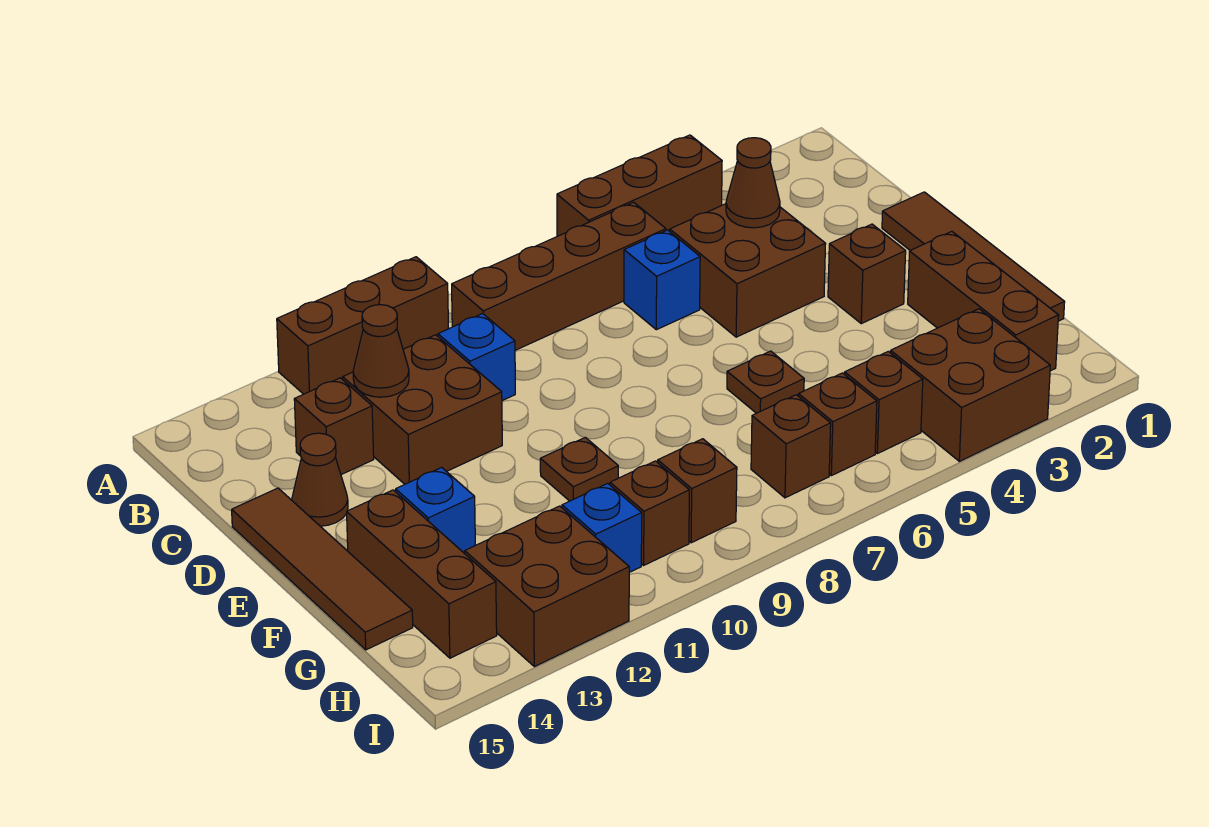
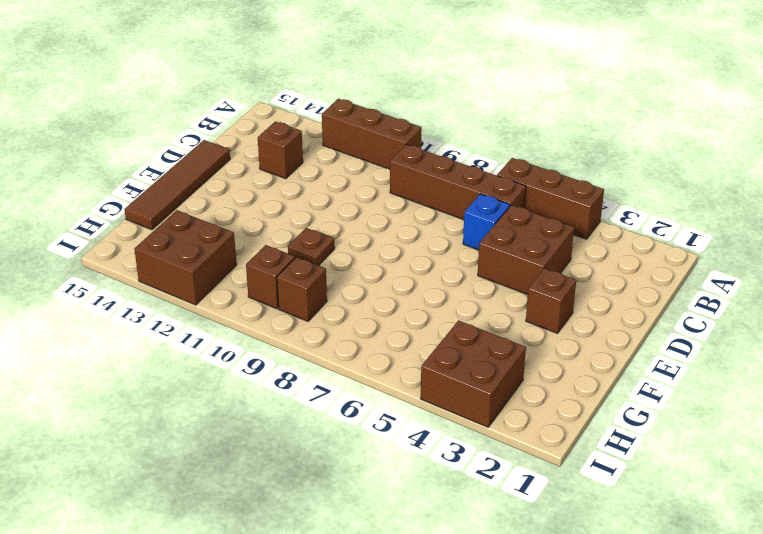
none -> blue 1x1 brick [438,314,515,401]
none -> brown 2x2 brick [343,335,502,484]
none -> brown 1x4 tile [882,192,1065,321]

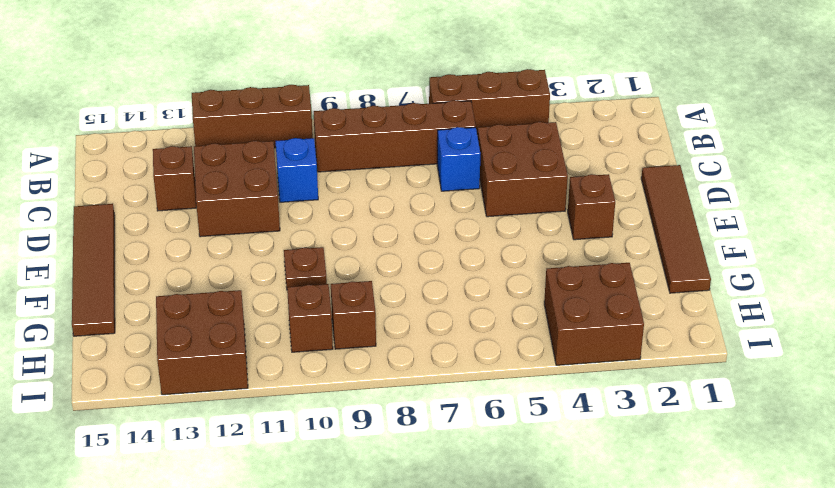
none -> brown 1x1 cone [292,433,348,526]
none -> brown 1x3 brick [908,232,1059,371]
none -> brown 1x1 plate [727,351,804,413]

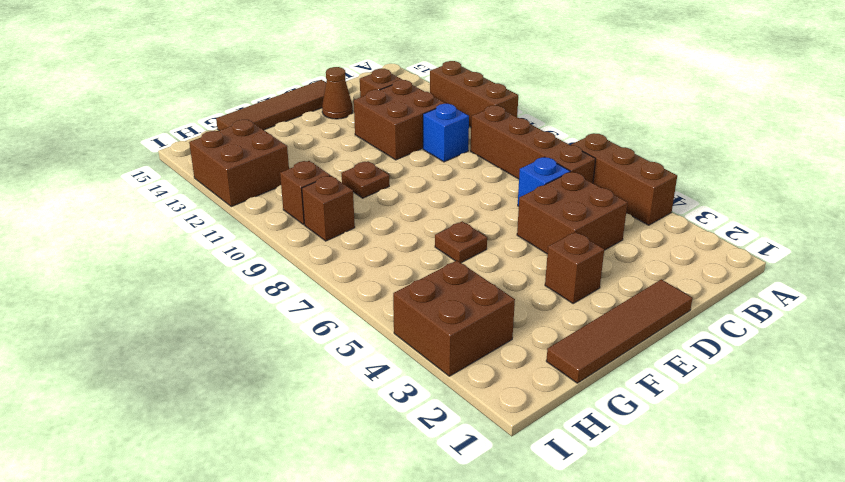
none -> brown 1x3 brick [908,232,1059,371]
none -> blue 1x1 brick [396,467,475,554]
none -> brown 1x3 brick [347,490,497,658]

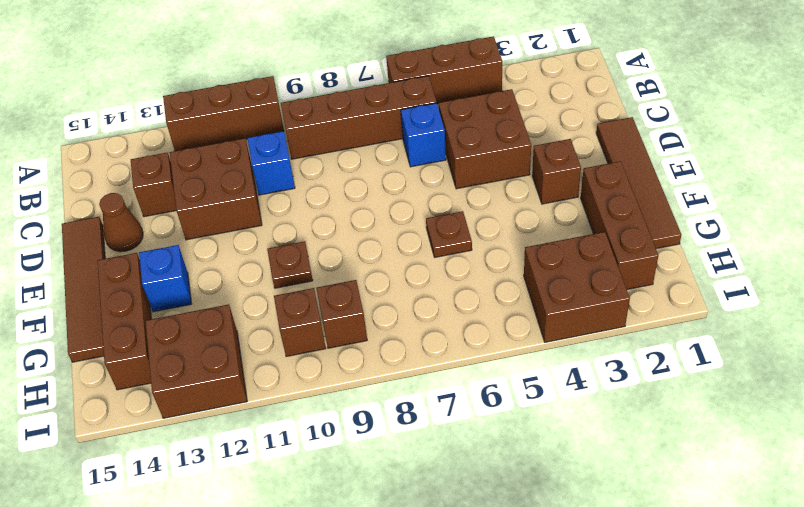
none -> brown 1x1 brick [845,351,923,454]
none -> brown 1x1 brick [799,373,877,476]
none -> brown 1x1 brick [751,395,831,498]

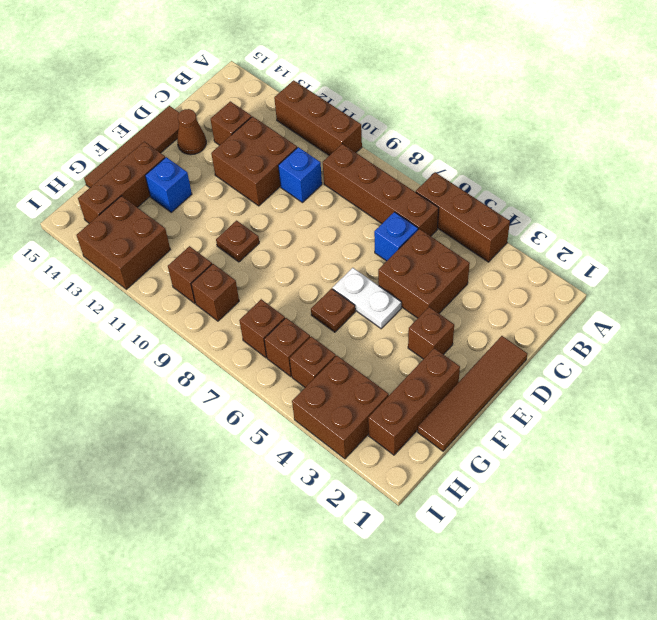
white 1x2 plate [333,268,401,329] -> none
none -> blue 1x1 brick [562,483,642,572]
none -> brown 1x1 cone [726,138,780,228]
none -> brown 1x1 cone [353,305,409,397]

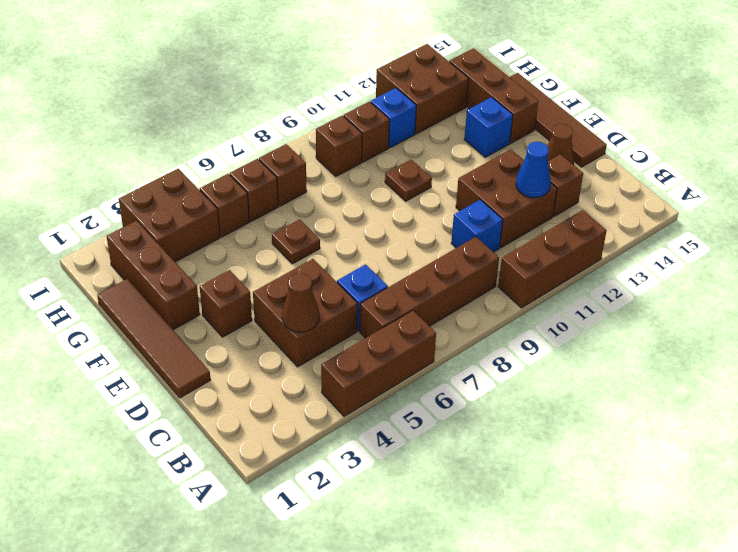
blue 1x1 cone [516,142,551,198] -> brown 1x1 cone [353,305,409,397]

